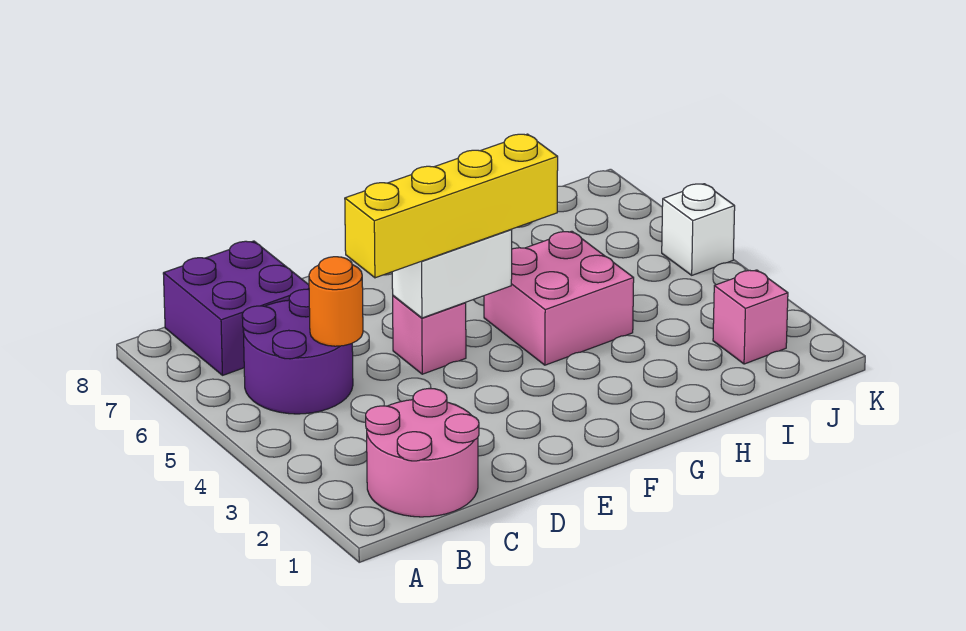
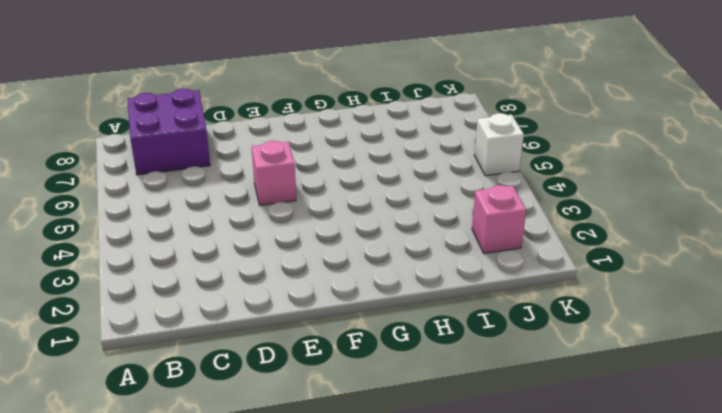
none -> pink 2x2 round brick [366,389,479,517]
none -> purple 2x2 round brick [242,289,353,414]

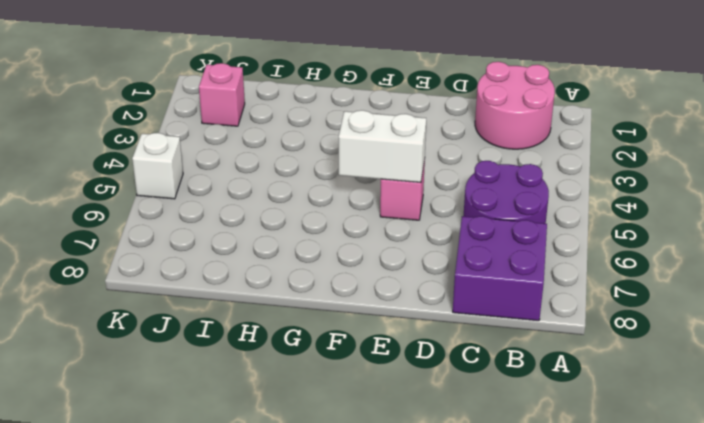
none -> pink 2x2 brick [484,231,634,365]
none -> orange 1x1 round brick [309,257,363,346]

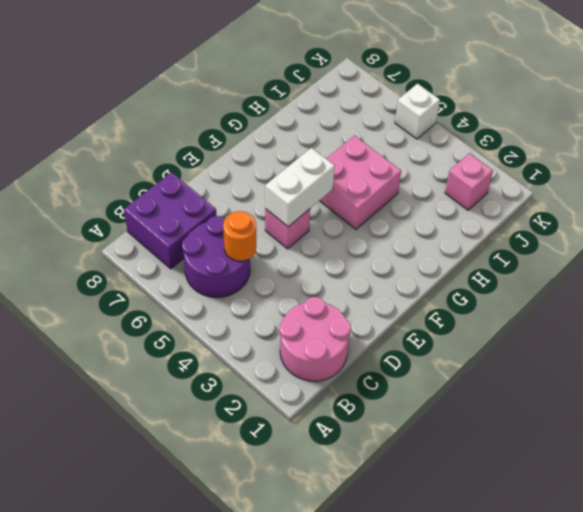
none -> yellow 1x4 brick [345,134,558,278]

